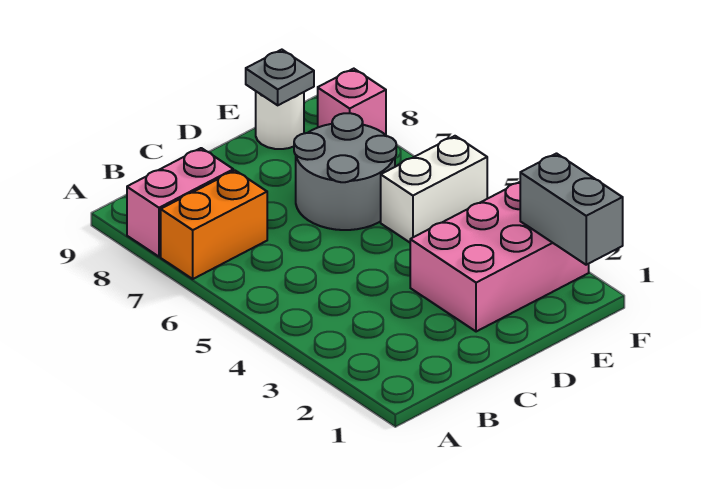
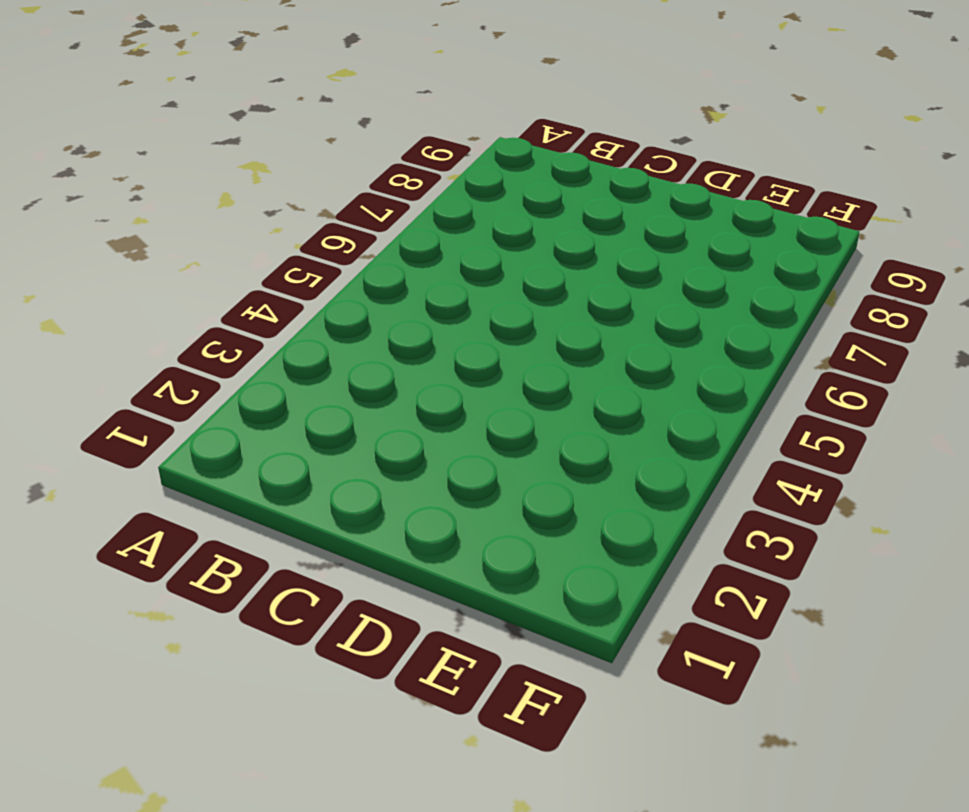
none -> orange 1x2 brick [161,171,267,279]
none -> pink 1x2 brick [127,148,233,257]

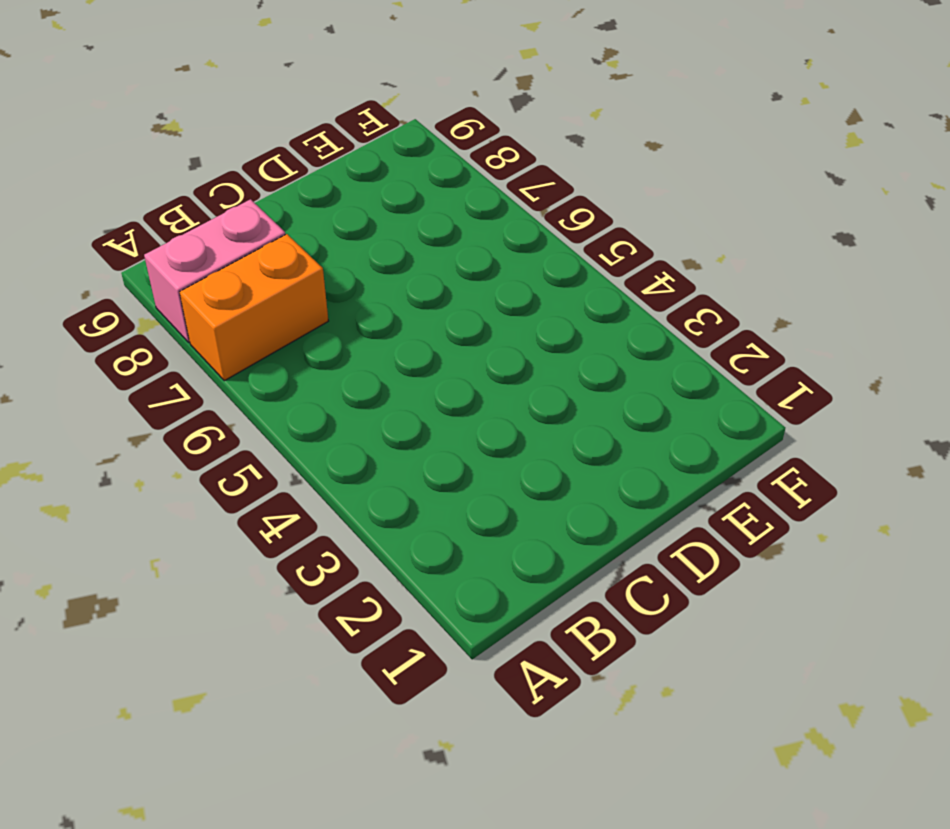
none -> pink 2x3 brick [410,182,589,332]
none -> grey 2x2 round brick [294,113,396,230]

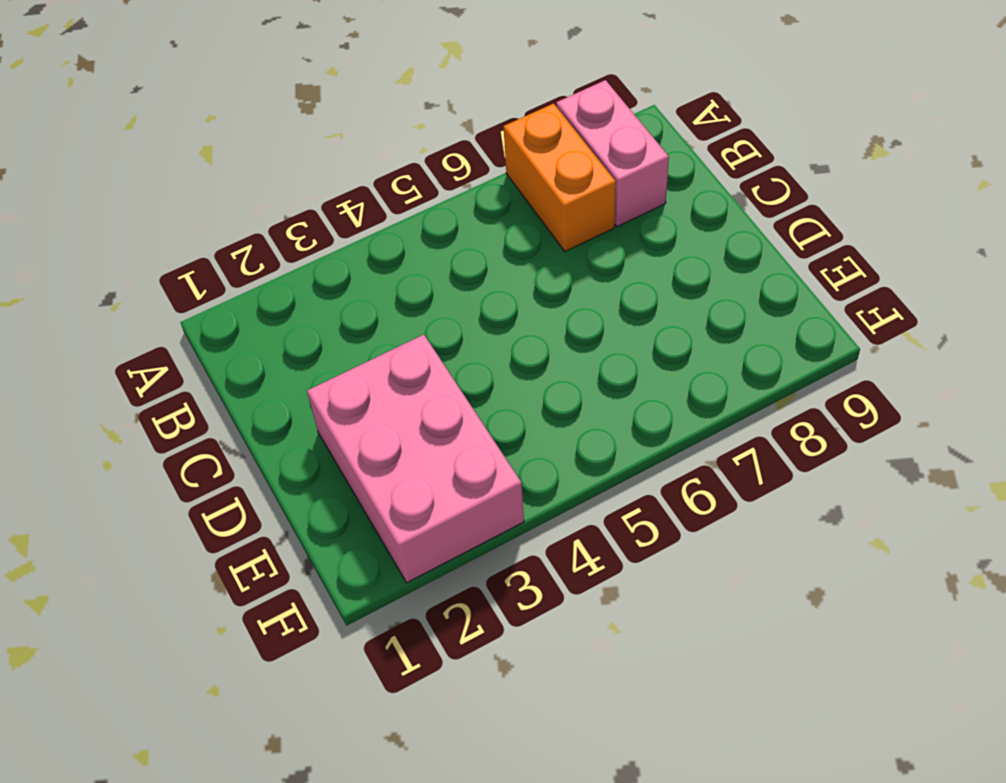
none -> grey 2x2 round brick [294,113,396,230]
none -> white 1x2 brick [381,136,487,242]

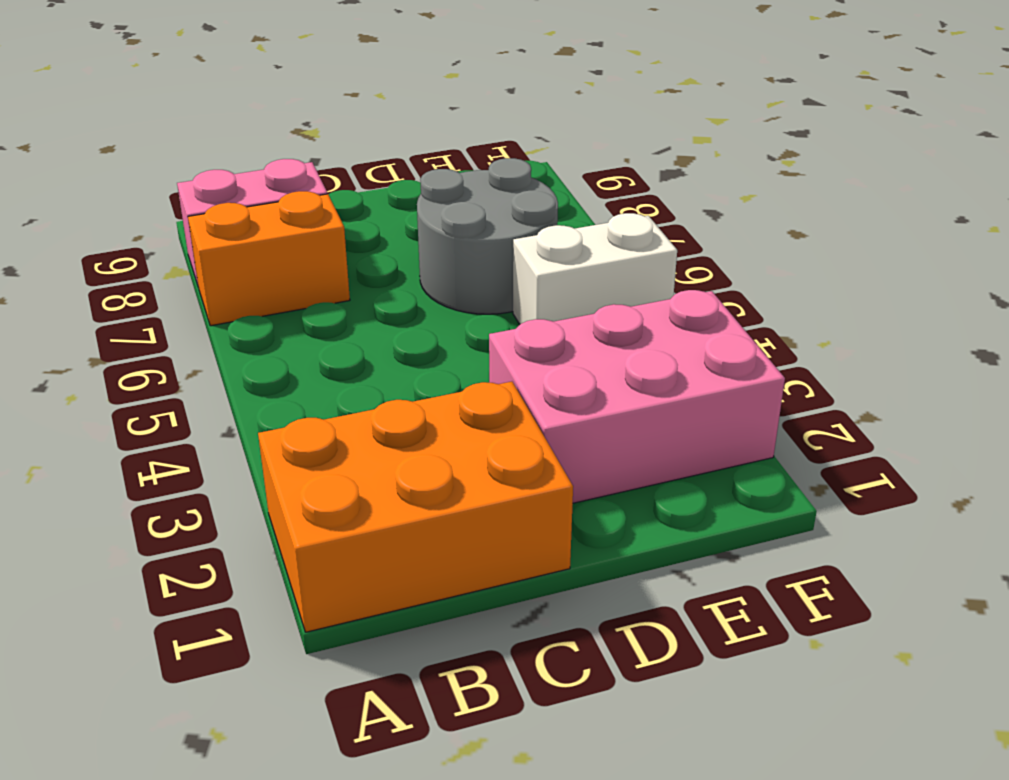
orange 2x3 brick [258,382,573,632] -> none
none -> white 1x1 round brick [256,92,304,149]
none -> pink 1x1 brick [318,69,386,135]

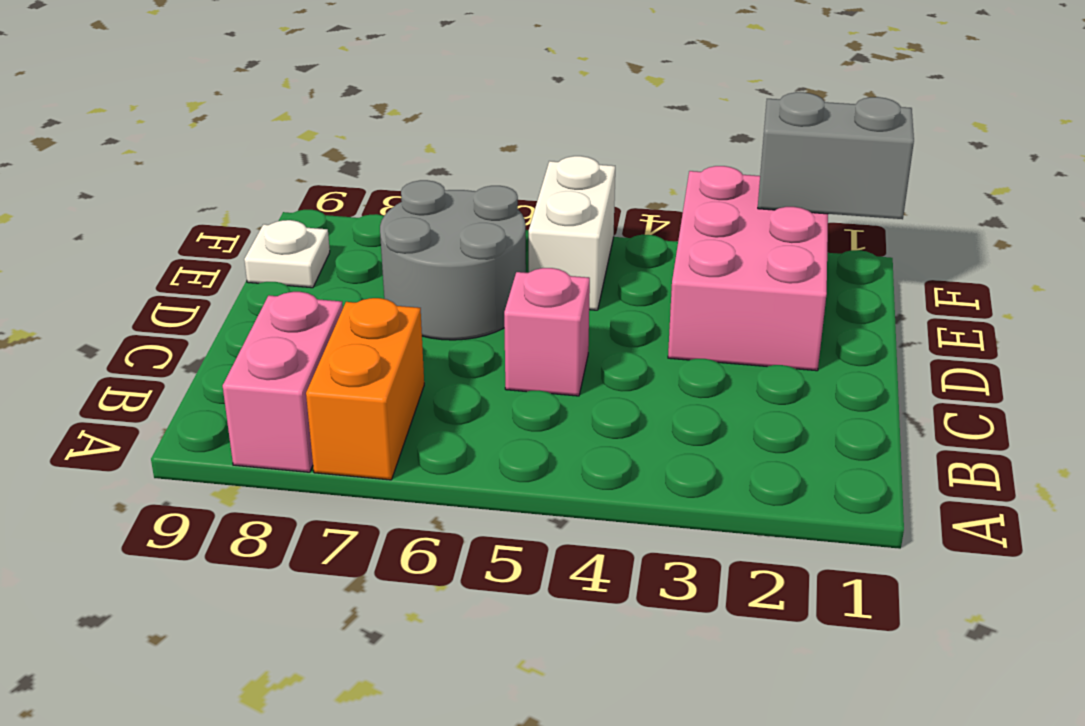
pink 1x1 brick [504,268,590,396] -> pink 1x1 brick moved to [318,69,386,135]
white 1x1 plate [244,220,330,288] -> white 1x1 round brick [256,92,304,149]
none -> grey 1x1 plate [246,50,314,105]

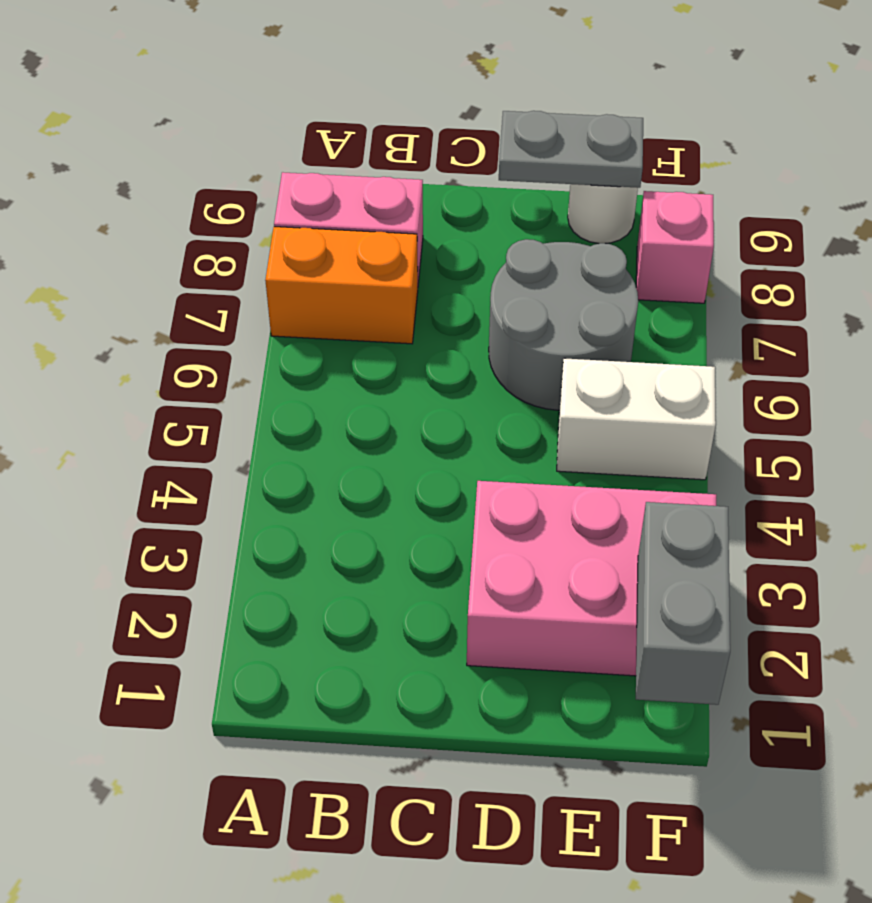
grey 1x2 plate [499,111,643,188] -> grey 1x1 plate [246,50,314,105]

